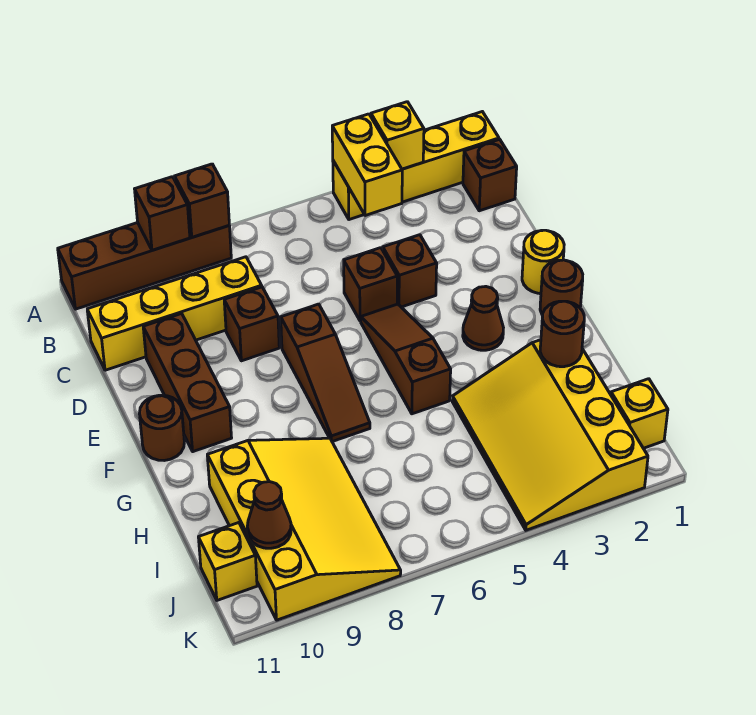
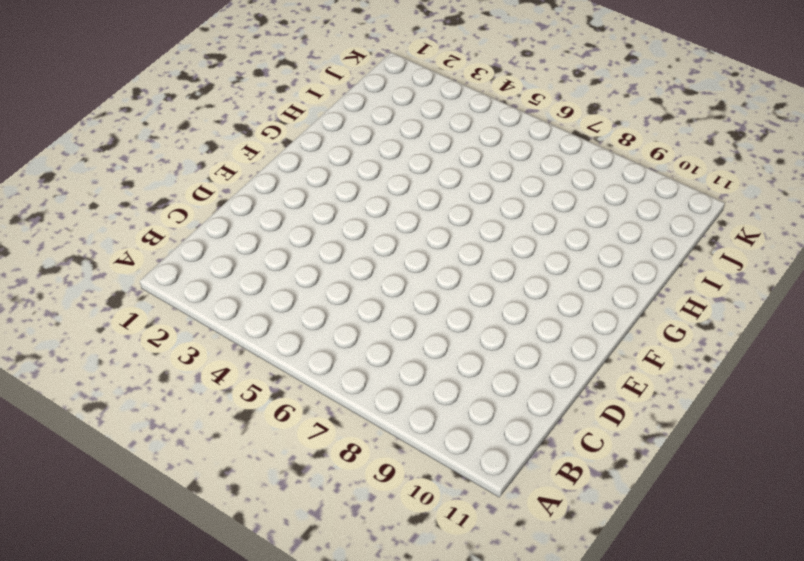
none -> yellow 1x4 brick [333,112,499,220]
none -> brown 1x4 brick [58,223,231,309]
none -> brown 1x1 brick [463,139,517,211]

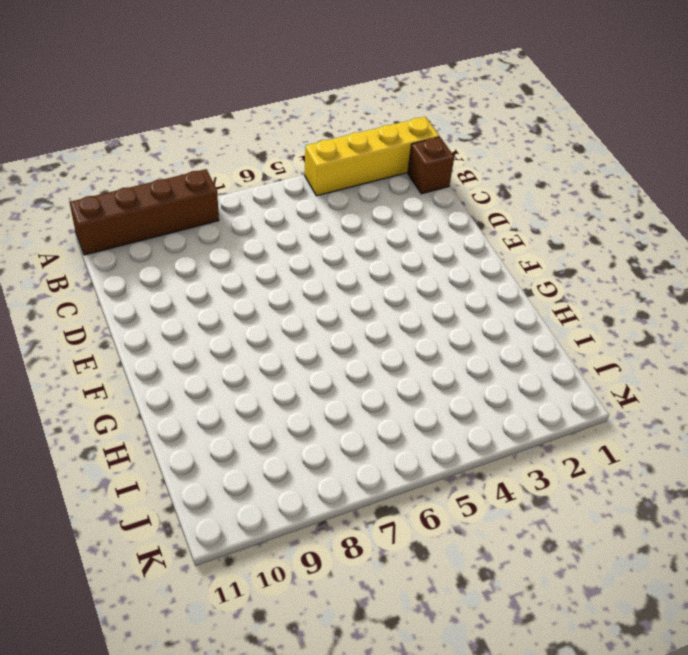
none -> yellow 1x4 brick [87,257,262,370]
none -> brown 1x1 brick [383,235,437,307]
none -> brown 1x1 brick [344,248,397,321]

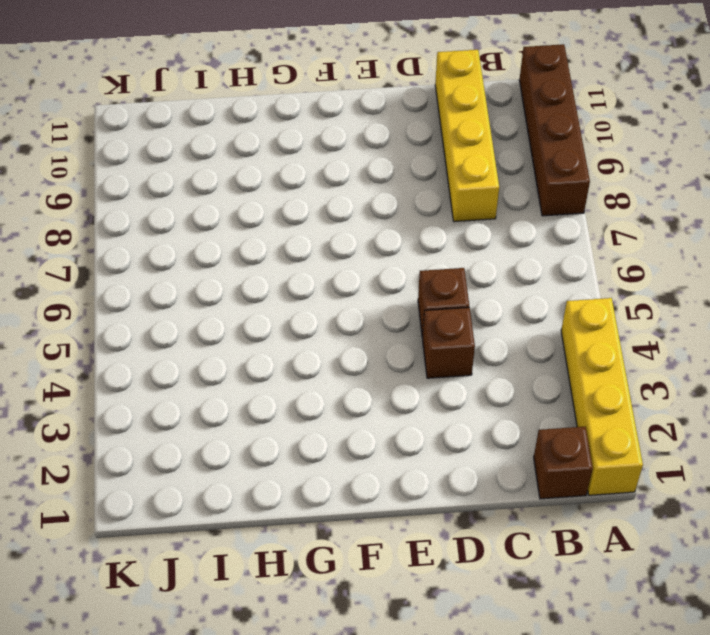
none -> brown 1x1 brick [224,287,279,361]
none -> brown 1x3 brick [143,314,232,452]
none -> yellow 1x1 round brick [522,230,564,294]

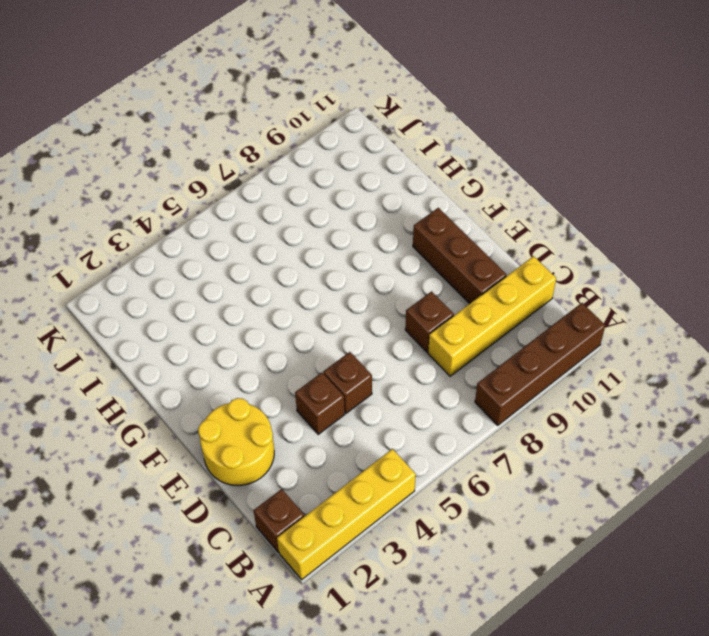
yellow 2x2 round brick [198,398,274,486] -> yellow 1x1 round brick [522,230,564,294]
none -> brown 1x3 slope [361,304,451,414]
none -> brown 1x3 slope [281,304,370,442]
none -> brown 1x1 round brick [540,260,583,315]

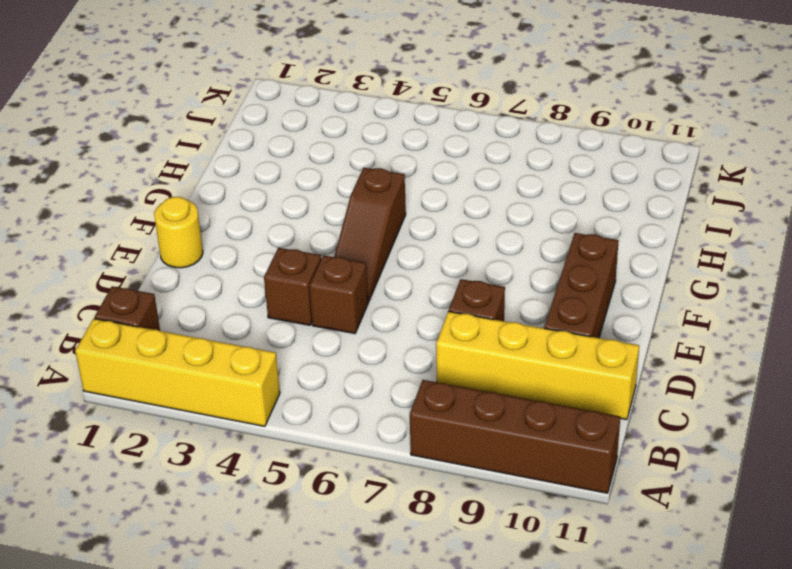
none -> brown 1x3 slope [281,304,370,442]
none -> brown 1x1 round brick [540,260,583,315]
none -> brown 1x1 cone [463,286,503,350]

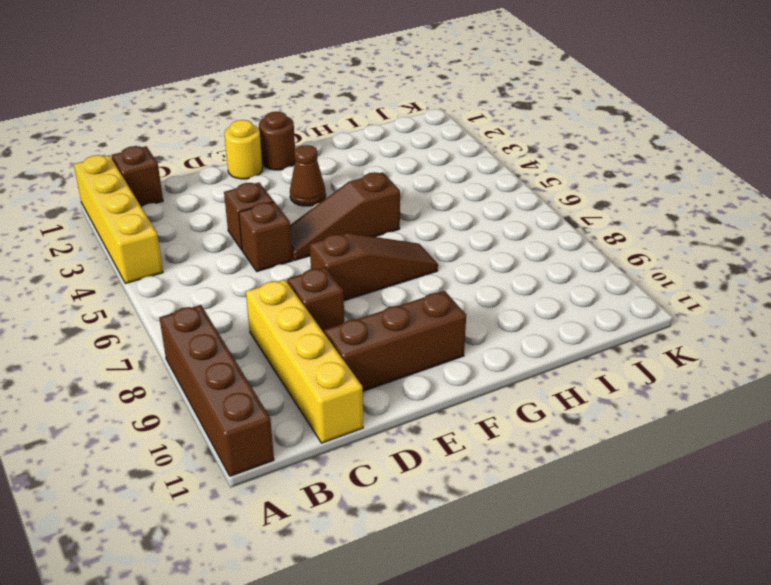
none -> brown 1x1 round brick [139,395,184,461]
none -> yellow 3x4 slope [452,340,648,530]
none -> yellow 3x4 slope [207,438,401,620]

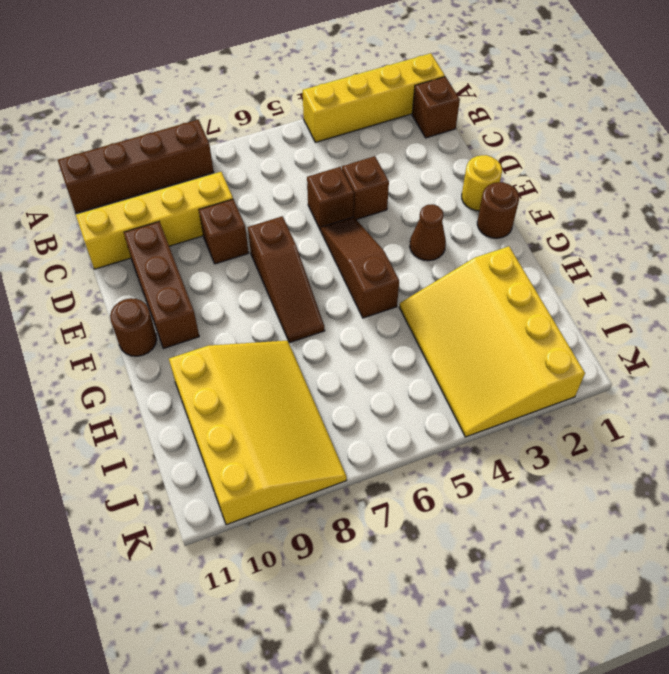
none -> yellow 1x1 brick [611,379,668,448]
none -> yellow 1x1 brick [198,523,257,600]
none -> yellow 1x1 brick [371,102,424,169]

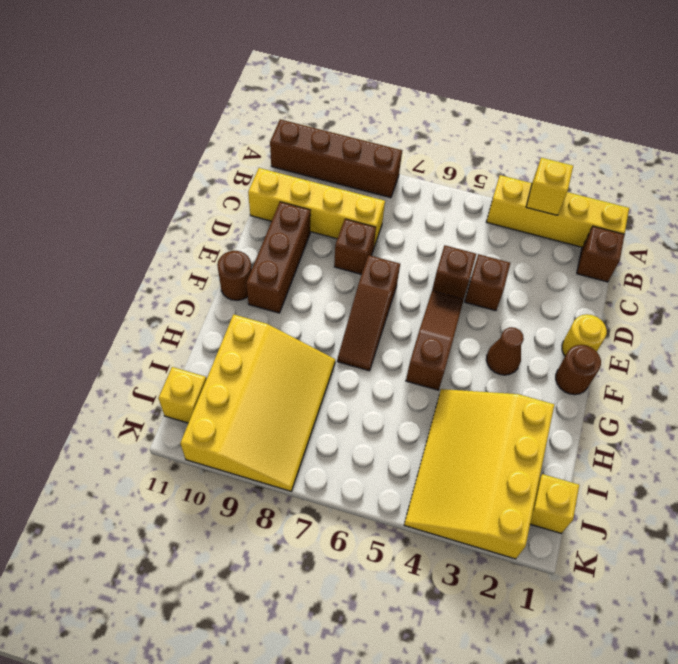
none -> yellow 1x2 brick [332,114,402,216]
none -> brown 1x1 brick [175,164,229,237]
none -> brown 1x1 brick [135,177,190,250]

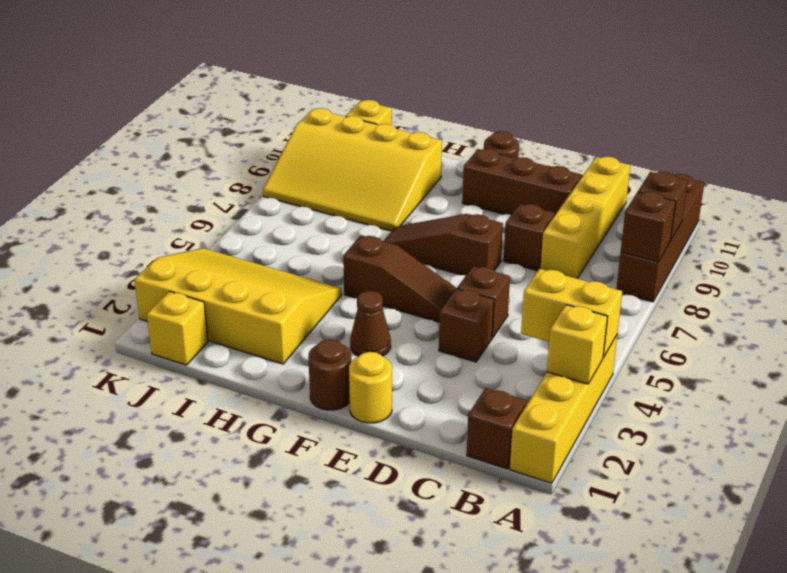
none -> brown 1x1 round brick [540,301,584,367]
none -> brown 1x1 cone [247,482,291,548]

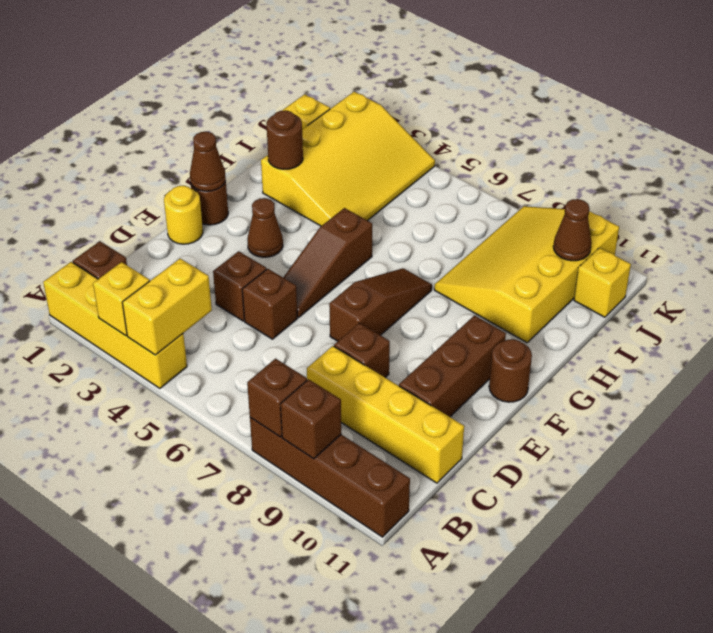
brown 1x1 cone [190,132,226,191] -> none

